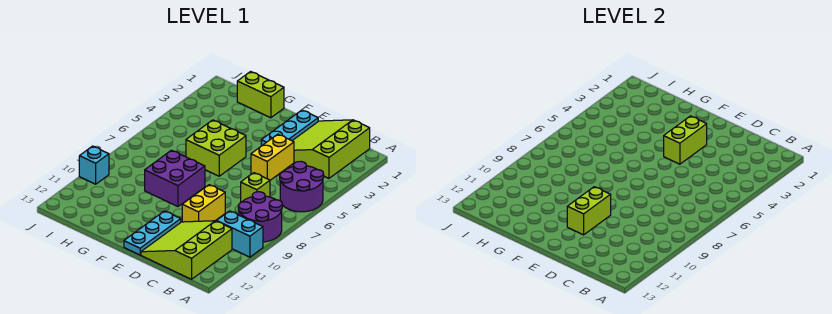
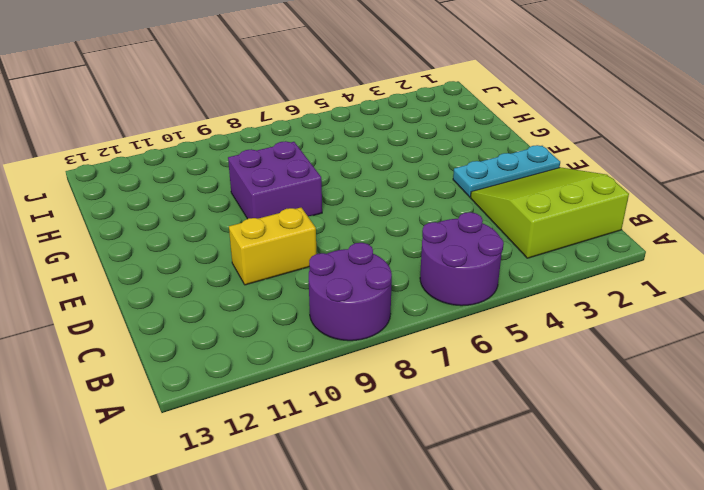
none -> cyan 1x2 brick [217,211,263,257]
none -> lime 3x3 slope [141,221,232,279]
none -> lime 1x1 brick [241,173,270,202]

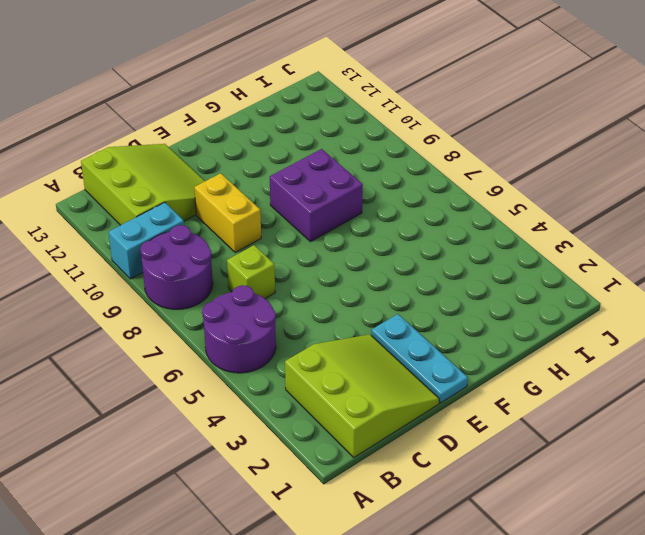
none -> yellow 1x2 brick [251,134,294,180]
none -> cyan 1x3 plate [124,211,181,255]
none -> lime 2x2 brick [186,120,246,176]

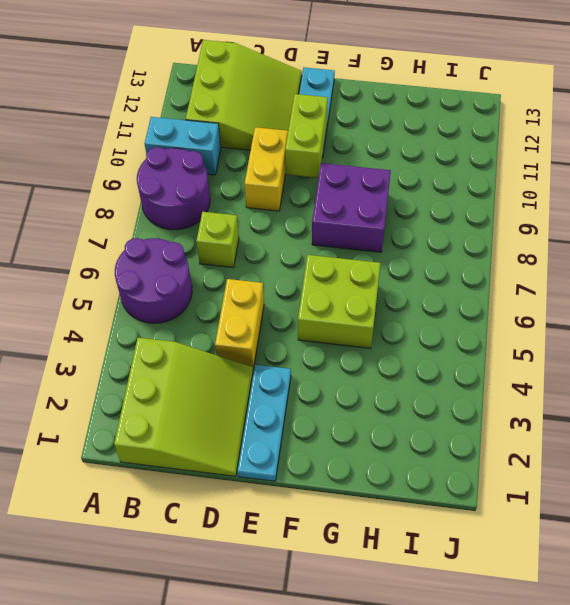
none -> lime 1x2 brick [237,72,284,118]
none -> cyan 1x1 brick [79,146,109,184]
none -> lime 1x2 brick [664,116,707,164]

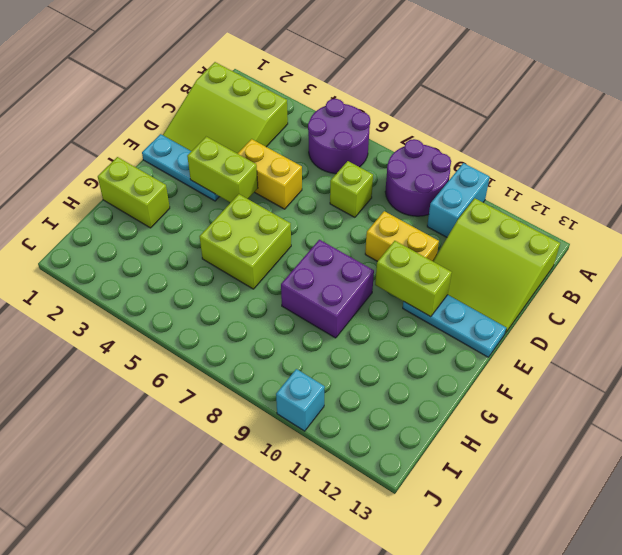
lime 1x2 brick [98,157,170,228] -> lime 1x2 brick turned to [237,72,284,118]

